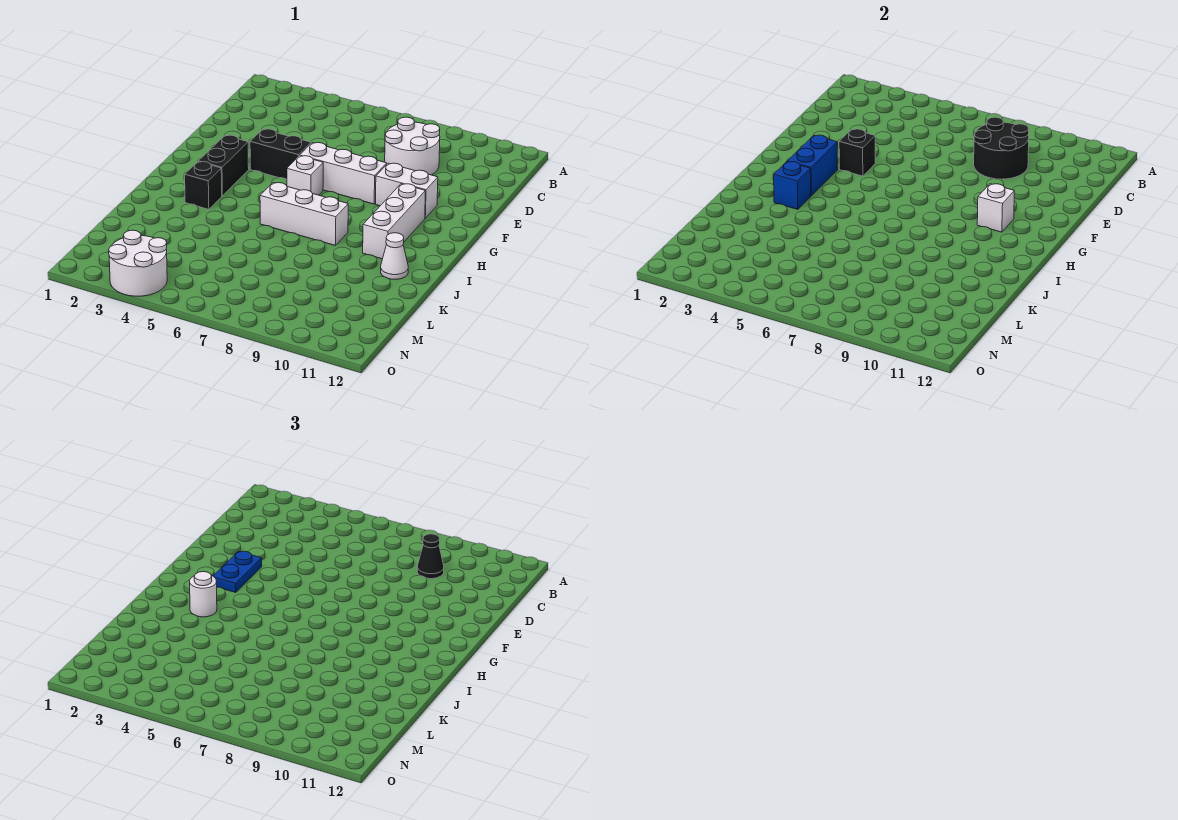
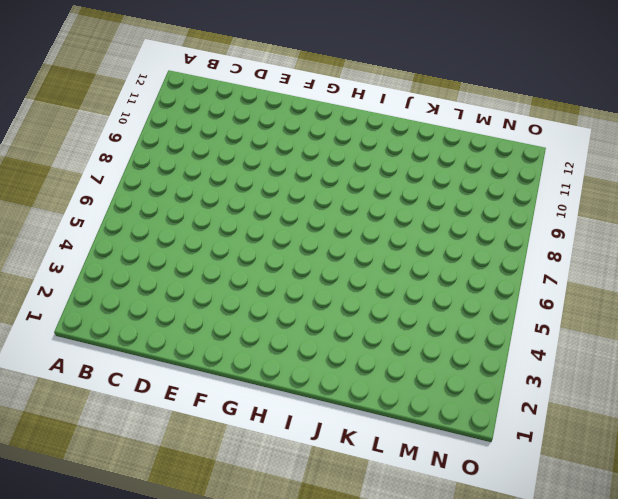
none -> white 2x2 round brick [385,117,440,175]
none -> black 1x2 brick [250,129,311,179]
none -> white 1x3 brick [300,143,387,204]

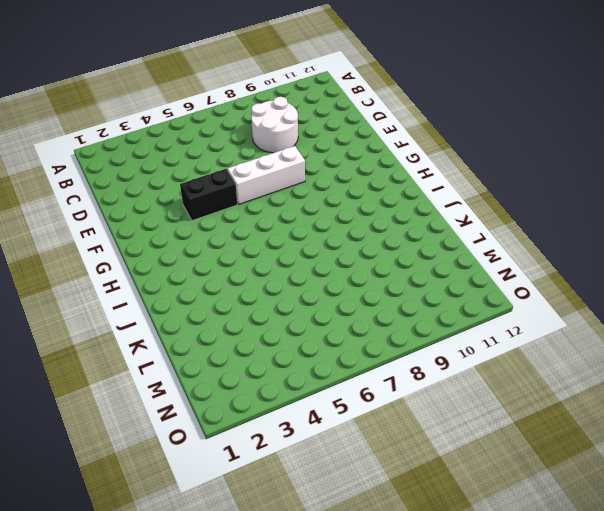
none -> white 1x2 brick [376,163,438,218]
none -> black 1x2 brick [198,135,249,196]
none -> white 1x1 brick [287,156,323,195]

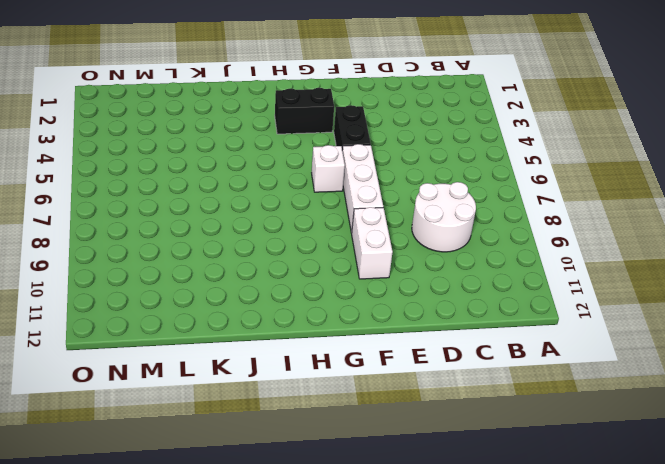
none -> white 1x3 brick [363,184,425,259]
none -> black 1x1 brick [185,162,222,209]
none -> white 1x3 brick [260,183,348,246]

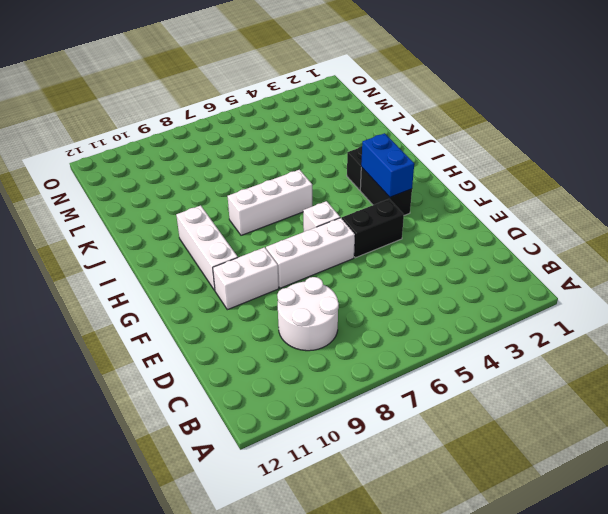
none -> white 1x1 cone [381,233,408,279]
none -> white 2x2 round brick [109,230,167,296]
none -> black 2x2 round brick [974,117,1029,179]

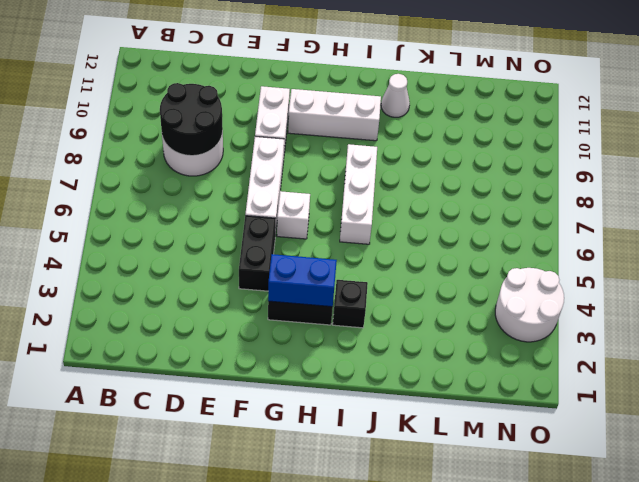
none -> black 1x1 brick [839,129,875,176]
none -> white 1x1 brick [977,184,1014,232]
none -> blue 1x1 brick [774,162,811,209]

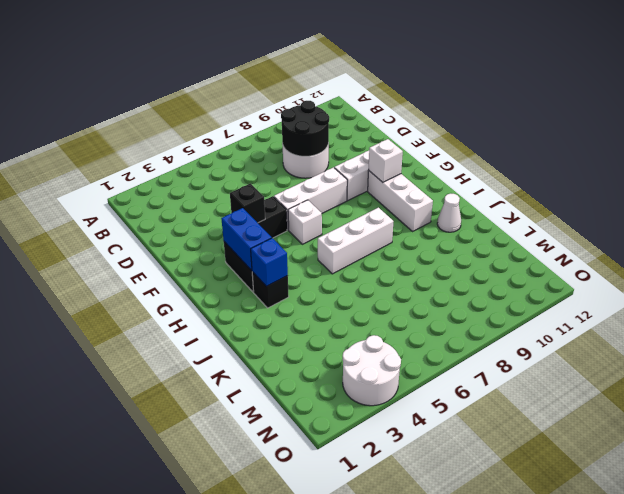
none -> black 1x1 cone [417,534,444,579]
none -> blue 1x2 plate [213,551,262,592]
none -> white 1x1 round brick [190,572,217,617]

